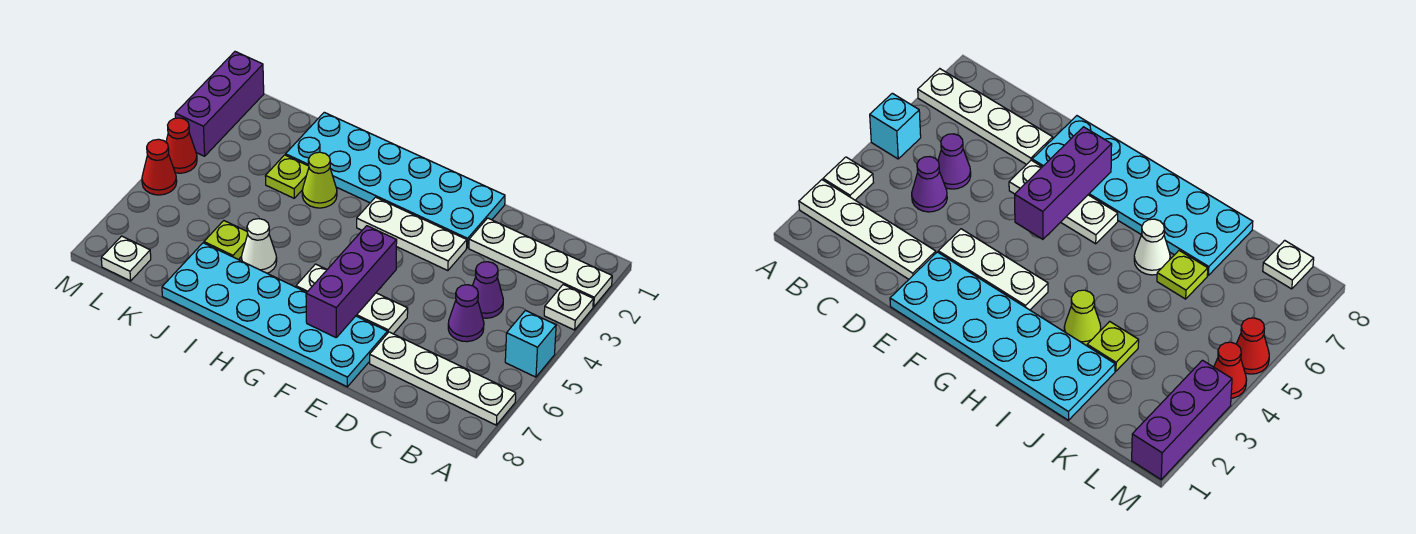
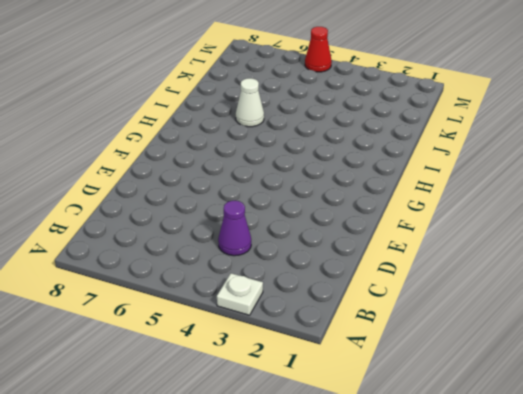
none -> white 1x4 plate [469,218,612,307]
none -> cyan 1x1 brick [505,310,556,377]
none -> white 1x4 plate [370,332,516,425]

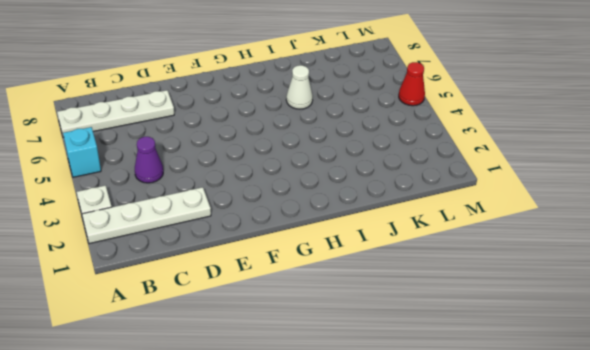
none -> purple 1x1 cone [448,285,484,342]
none -> cyan 2x6 plate [286,112,505,248]
none -> white 1x3 plate [357,197,467,271]

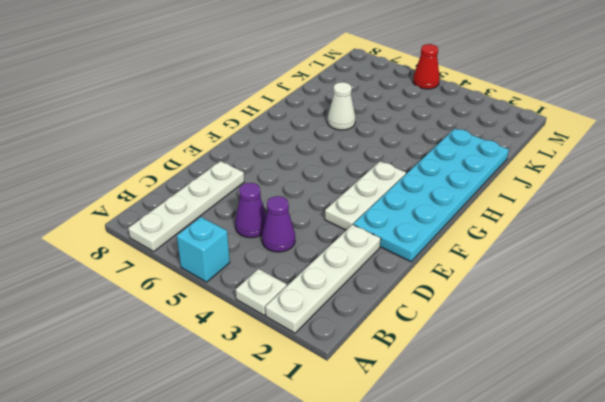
none -> white 1x3 plate [296,264,408,334]
none -> cyan 2x6 plate [162,243,387,387]
none -> lime 1x1 cone [302,152,337,208]

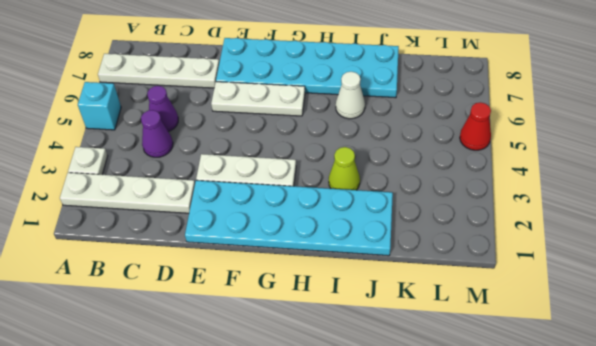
none -> lime 1x1 plate [266,155,309,198]
none -> lime 1x1 plate [204,221,248,260]
none -> white 1x1 plate [101,236,151,281]

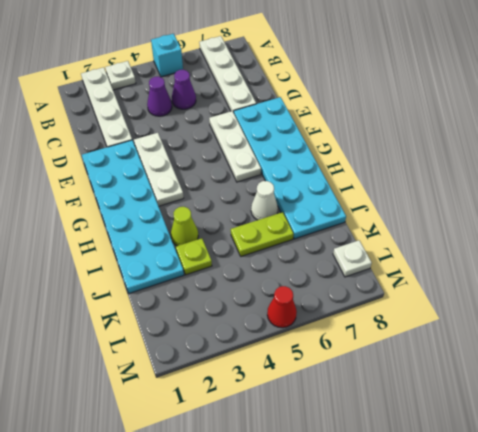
lime 1x2 plate [231,212,294,256] -> lime 1x1 plate [204,221,248,260]
none -> purple 1x3 brick [175,52,264,156]
none -> red 1x1 cone [166,118,197,173]
none -> purple 1x3 brick [306,226,397,337]

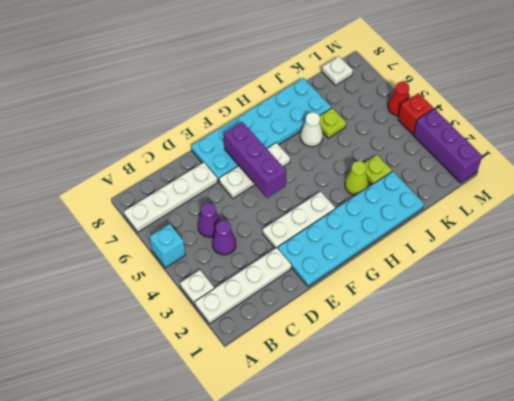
red 1x1 brick [398,93,433,135] -> red 1x1 cone [166,118,197,173]

